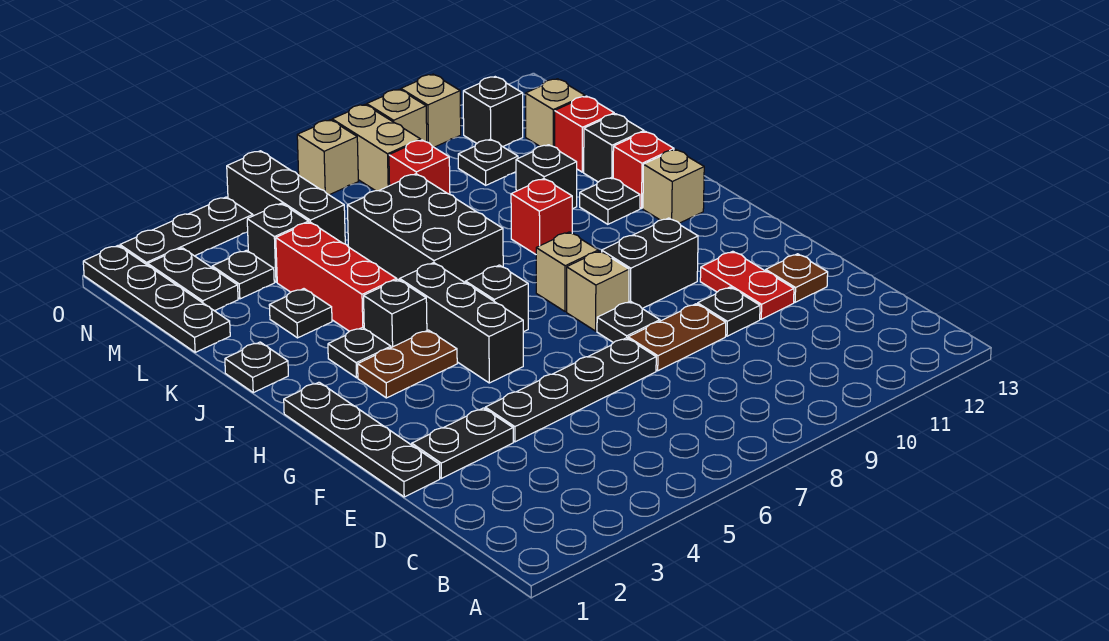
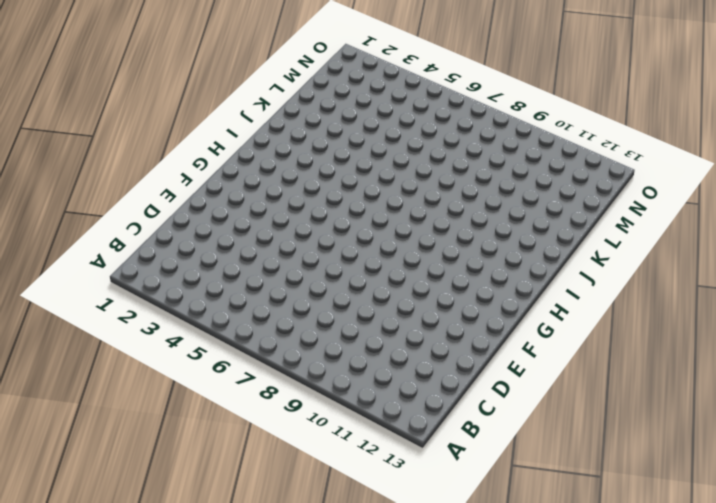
none -> black 1x4 plate [284,382,440,497]
none -> black 1x2 plate [412,408,513,478]
none -> black 1x4 plate [485,338,656,442]
none -> brown 1x2 plate [628,304,726,371]

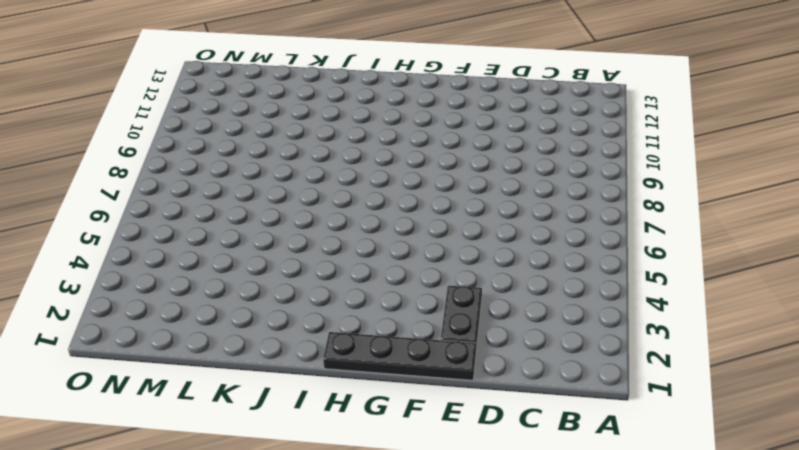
none -> black 1x4 plate [485,338,656,442]
none -> brown 1x2 plate [628,304,726,371]
none -> black 1x1 plate [698,287,760,336]
none -> red 1x2 plate [700,251,794,319]

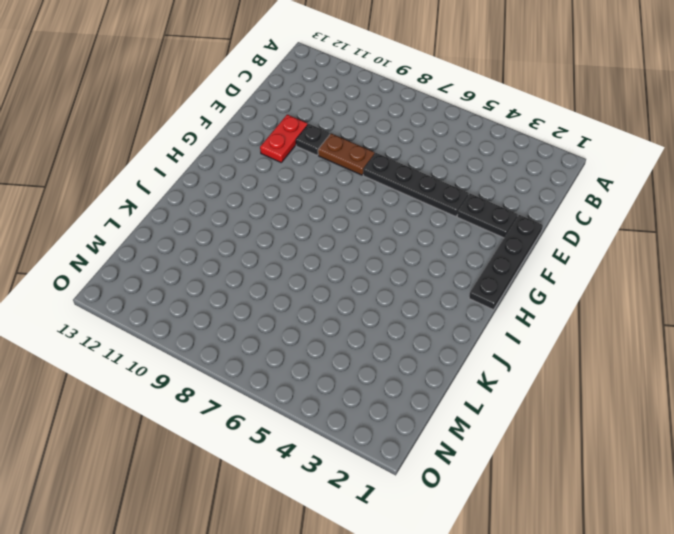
none -> brown 1x1 plate [766,254,828,302]
none -> black 1x1 plate [597,301,660,343]
none -> black 1x3 brick [400,263,523,383]
none -> tan 1x1 brick [567,251,629,331]

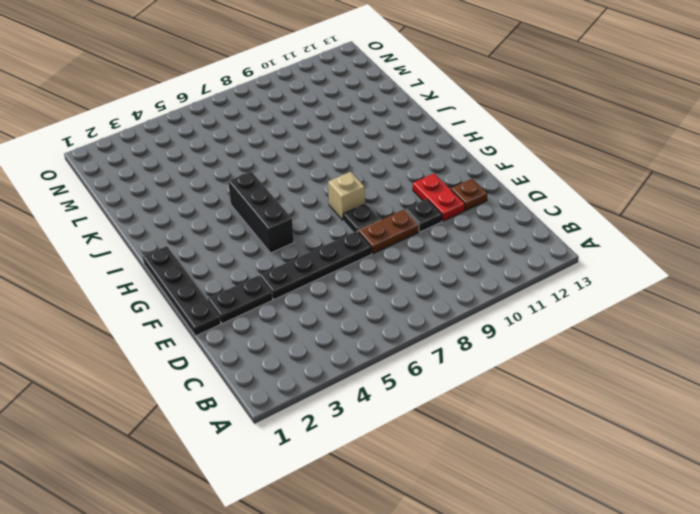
none -> black 1x2 brick [602,218,698,309]
none -> brown 1x2 plate [358,330,457,398]
none -> black 1x1 brick [465,265,528,332]
none -> tan 1x1 brick [536,232,598,312]

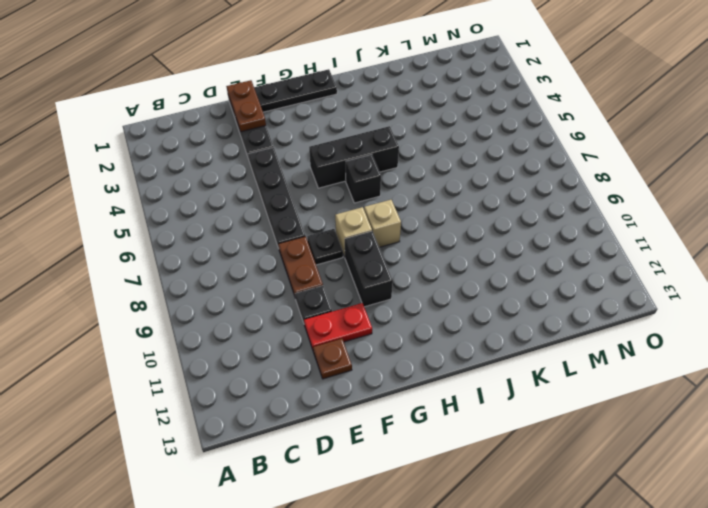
brown 1x2 plate [226,80,266,132] -> brown 1x2 plate moved to [358,330,457,398]
none -> black 1x1 plate [328,328,391,378]
none -> black 1x1 brick [364,279,427,348]
none -> tan 1x1 brick [643,149,704,223]
none -> black 1x1 plate [225,342,288,393]

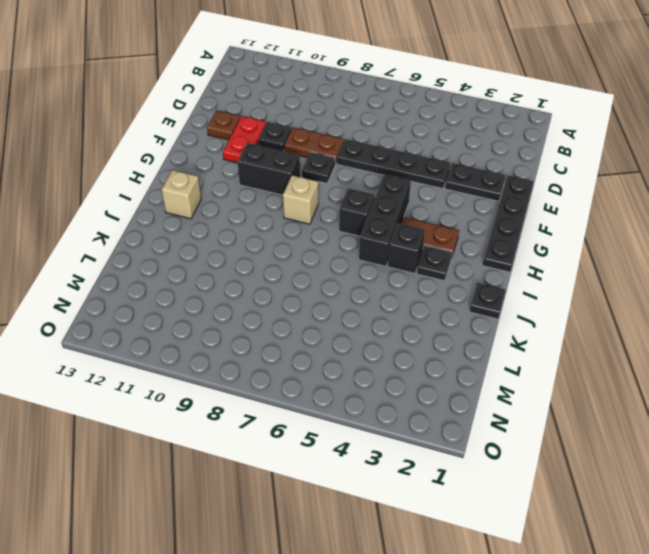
none -> tan 1x1 brick [567,251,629,331]
none -> red 1x3 brick [276,222,397,331]
none -> black 2x3 brick [347,174,503,282]
none -> red 1x1 brick [511,179,572,254]

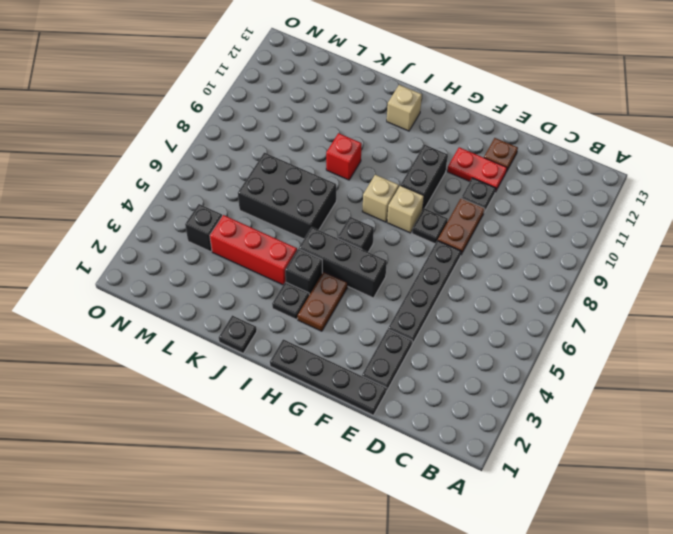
none -> black 1x1 plate [580,177,640,224]
none -> red 1x1 brick [613,131,674,208]
none -> black 1x1 plate [269,289,332,338]
none -> black 1x1 brick [516,145,577,209]

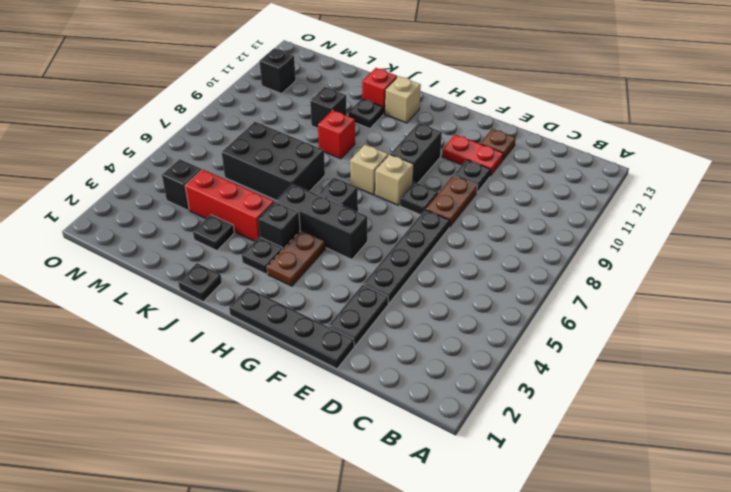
none -> black 1x1 brick [584,114,644,182]
none -> black 1x4 plate [83,246,230,352]
none -> red 1x1 brick [555,96,614,172]
none -> black 1x2 plate [148,248,238,311]

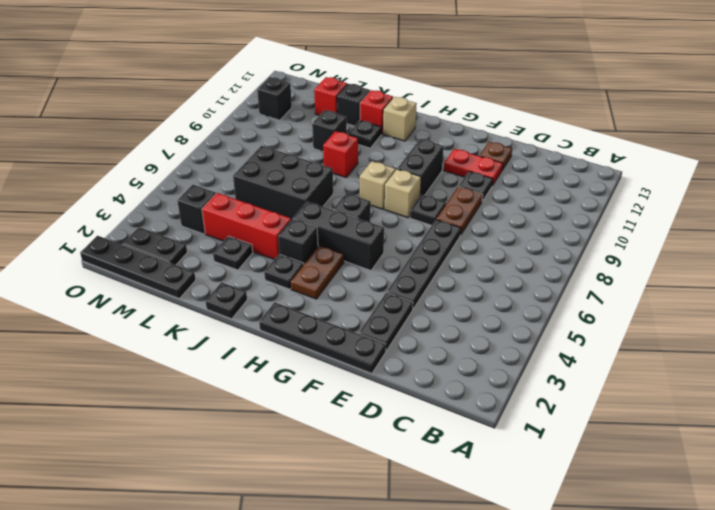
none -> black 1x1 plate [212,250,274,299]
none -> black 1x3 brick [227,151,345,244]
none -> red 1x1 brick [389,140,450,194]
none -> black 1x1 plate [458,139,518,185]

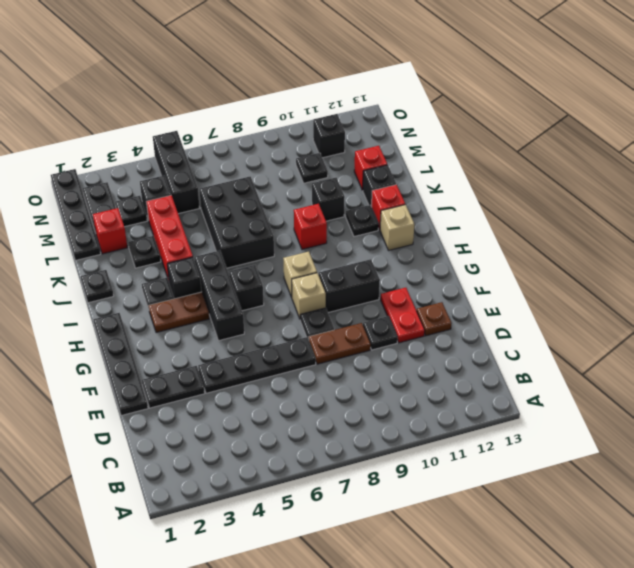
red 1x1 brick [93,208,127,254] -> red 1x1 brick moved to [389,140,450,194]
none -> tan 1x1 brick [526,79,585,147]
none -> tan 1x2 brick [332,105,421,191]
none -> black 1x3 plate [120,197,253,265]
none -> tan 1x1 brick [297,120,358,195]

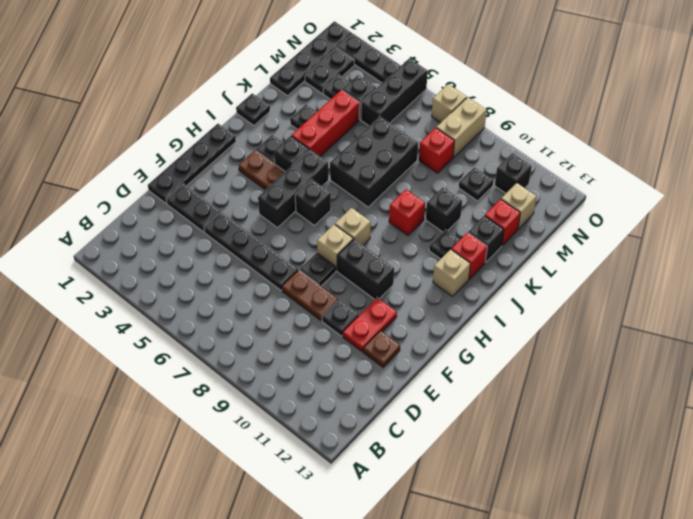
none -> tan 1x1 brick [367,89,427,142]
none -> tan 1x1 brick [401,74,461,147]

